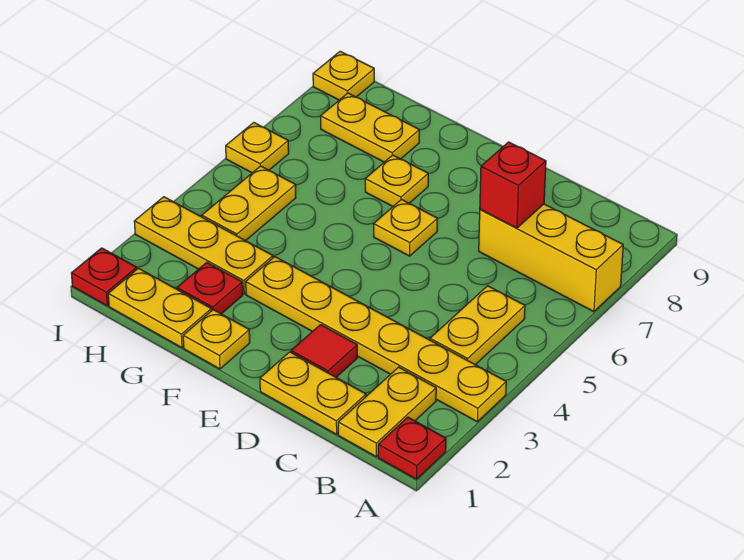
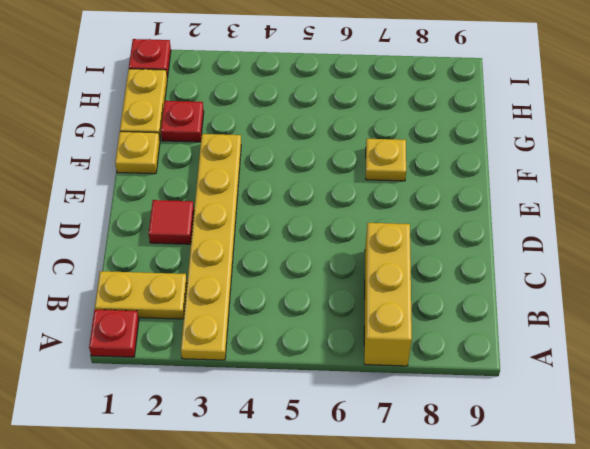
none -> yellow 1x2 plate [430,286,525,365]
none -> yellow 1x2 plate [260,352,366,434]
none -> yellow 1x1 plate [374,200,437,256]

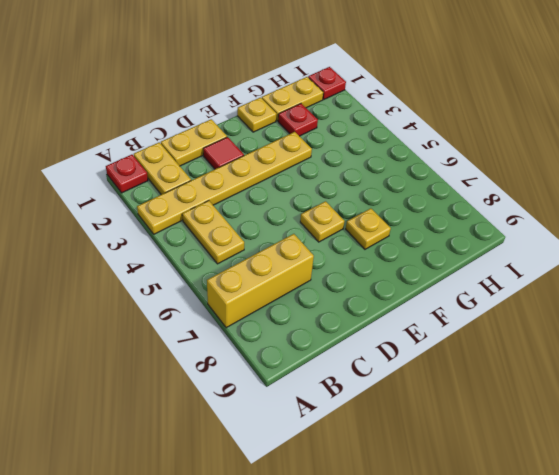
none -> yellow 1x3 plate [134,197,273,294]
none -> yellow 1x2 plate [321,93,419,162]
none -> yellow 1x2 plate [202,166,296,241]

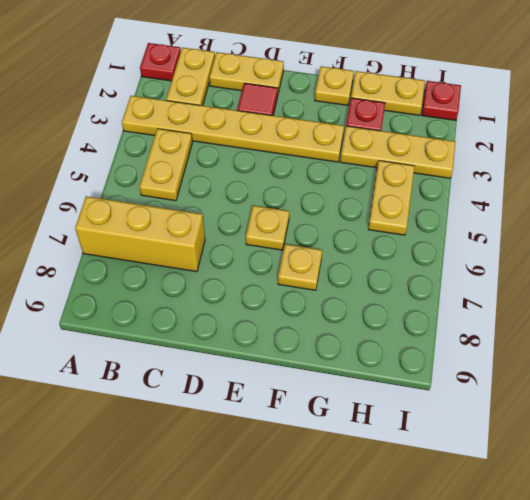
none -> yellow 1x2 plate [321,93,419,162]
none -> yellow 1x1 plate [226,123,289,173]
none -> yellow 1x1 plate [313,51,374,100]

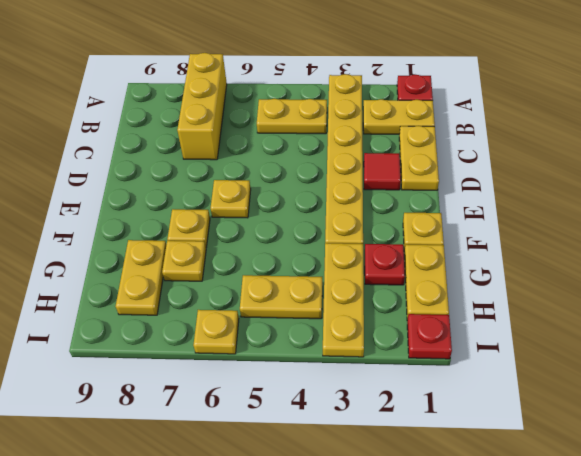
yellow 1x1 plate [162,241,206,281] -> yellow 1x1 plate moved to [313,51,374,100]
none -> red 1x1 brick [480,142,546,228]

